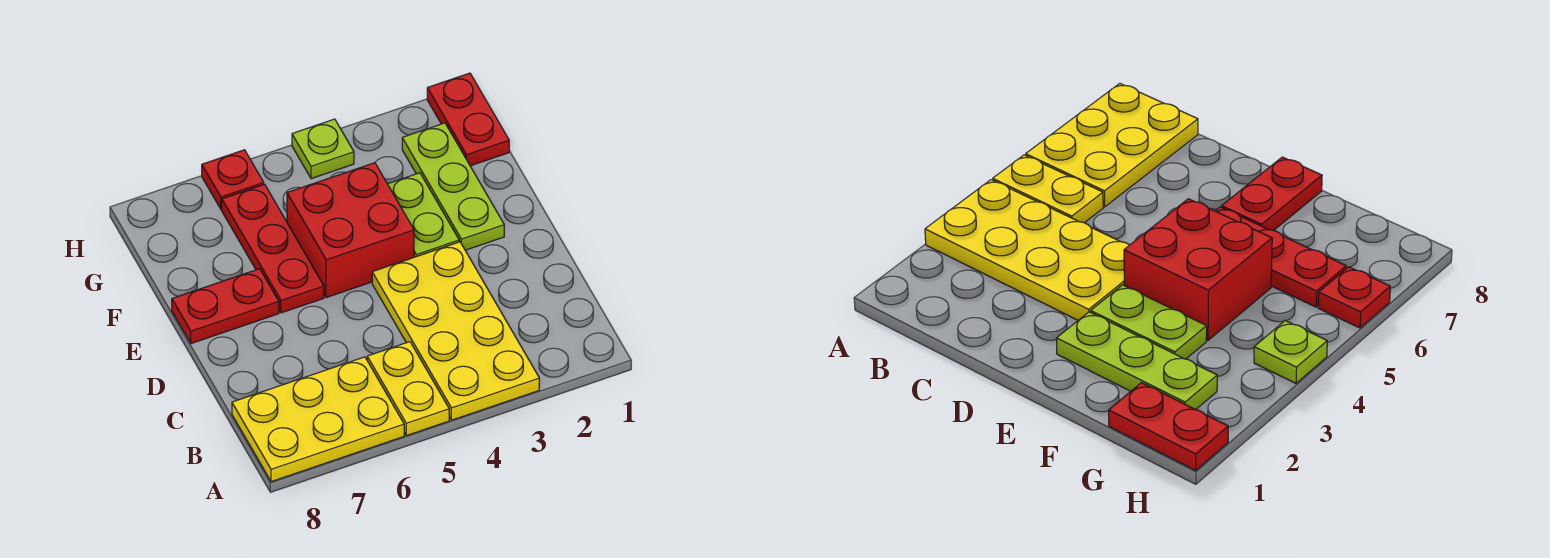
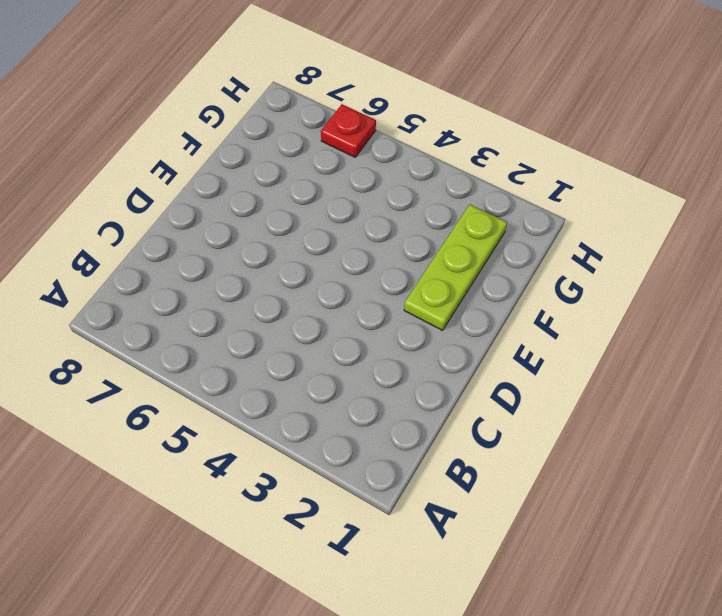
none -> yellow 2x4 plate [372,242,539,420]
none -> yellow 1x2 plate [367,342,449,436]

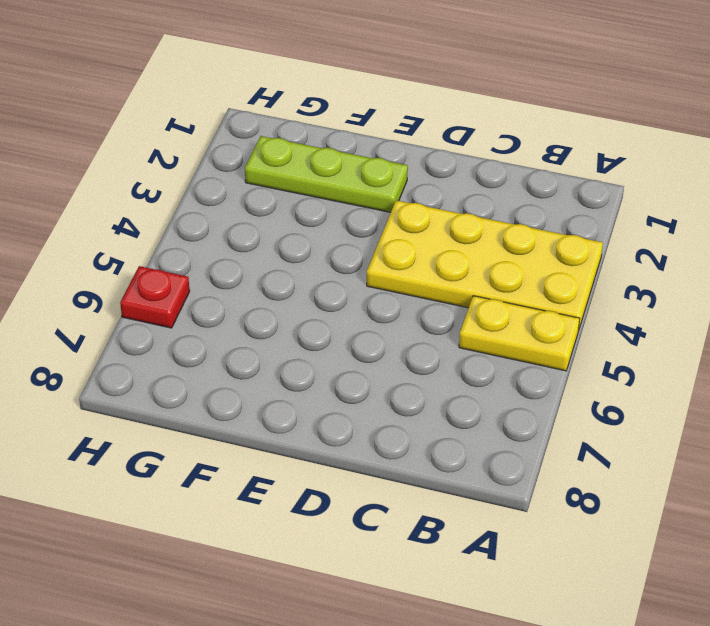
none -> yellow 2x3 plate [232,357,404,482]
none -> lime 1x2 plate [388,173,459,257]

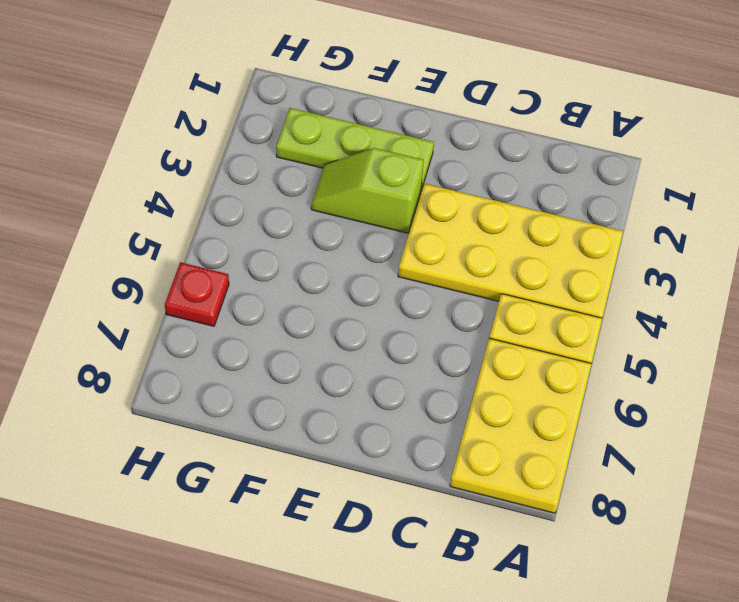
lime 1x2 slope [311,148,424,233] -> lime 1x2 plate [388,173,459,257]
none -> red 2x2 brick [287,163,414,298]
none -> red 1x3 plate [222,184,324,313]

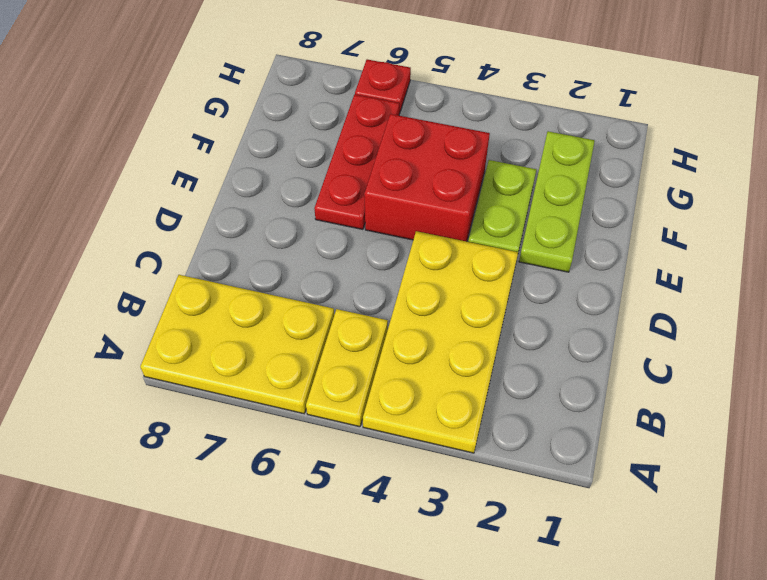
none -> red 1x2 plate [172,269,279,344]
none -> red 1x2 plate [427,73,509,166]

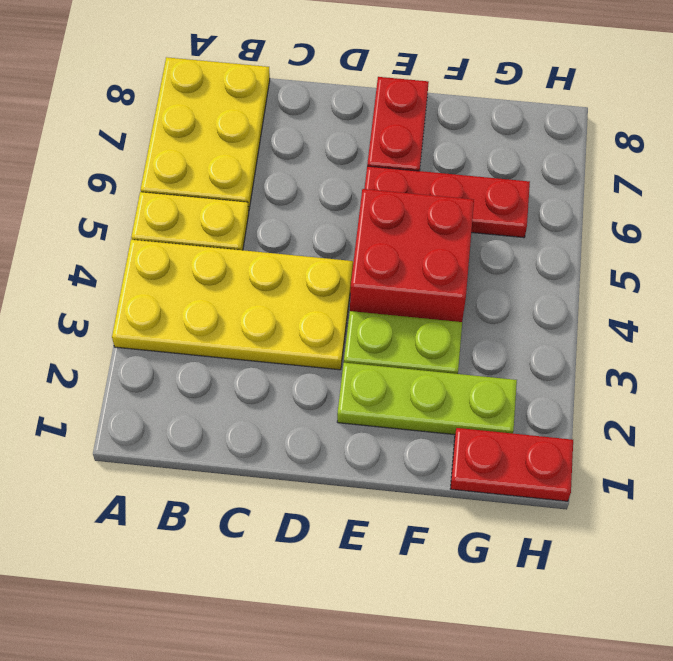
none -> lime 1x1 plate [292,119,354,179]
none -> red 1x1 plate [202,150,264,209]

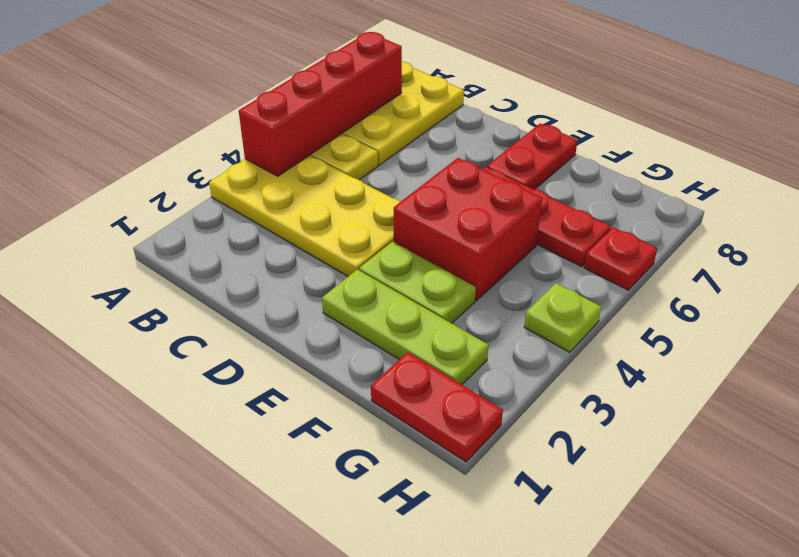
red 1x4 brick [239,32,402,176] -> none

